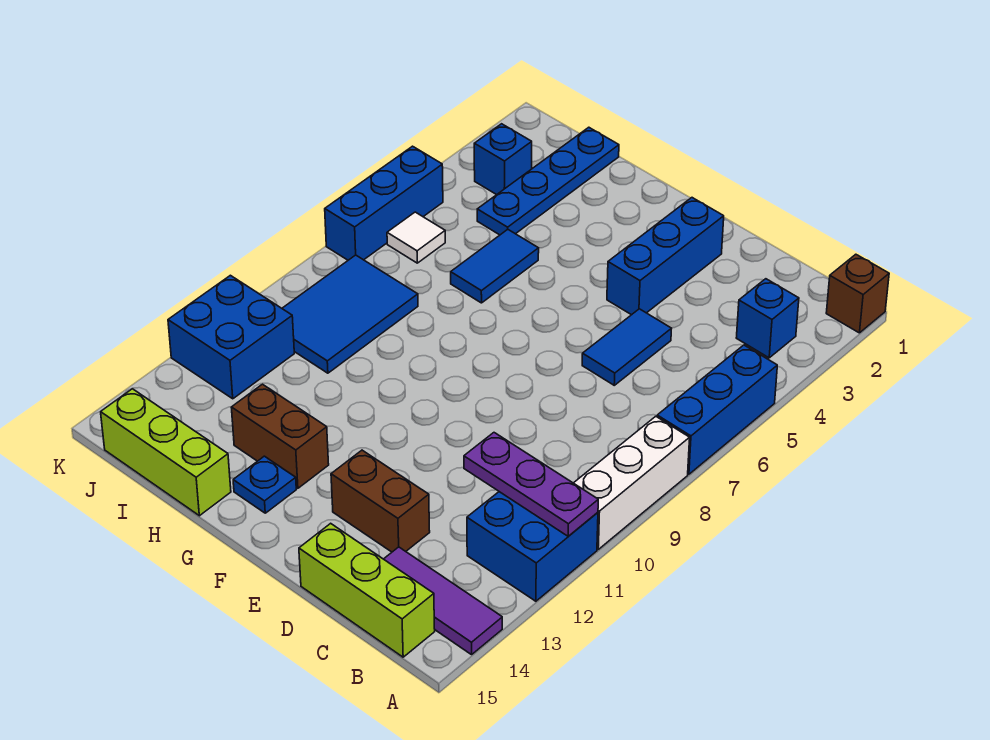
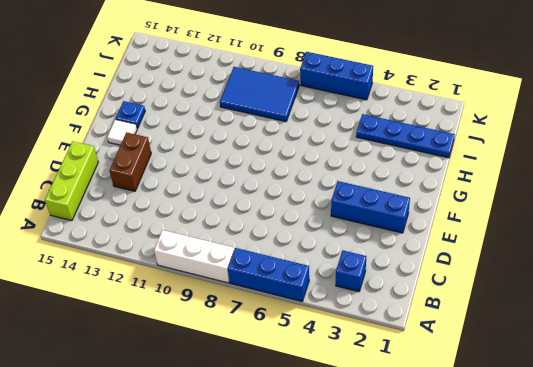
white 1x1 tile [107,119,137,145] -> white 1x1 tile moved to [387,212,445,263]
none -> brown 1x1 brick [826,254,889,333]
none -> blue 2x2 brick [467,492,598,601]
none -> purple 1x3 tile [384,547,502,655]

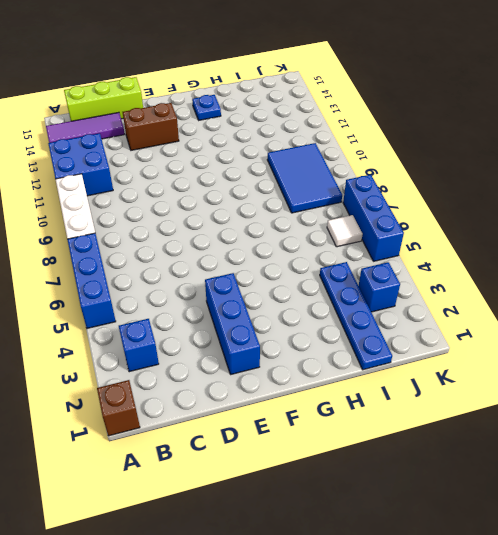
none -> blue 1x2 tile [582,309,671,385]
none -> brown 1x2 brick [231,384,329,488]
none -> blue 1x2 tile [451,229,539,303]

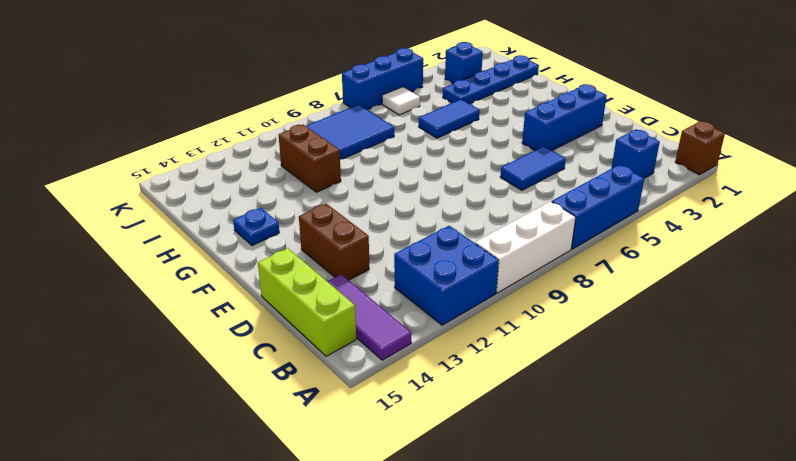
brown 1x2 brick [279,125,341,192] -> brown 1x2 brick moved to [231,384,329,488]
none -> lime 1x3 brick [101,389,231,516]
none -> blue 2x2 brick [168,275,294,399]
none -> purple 1x3 plate [464,433,598,536]

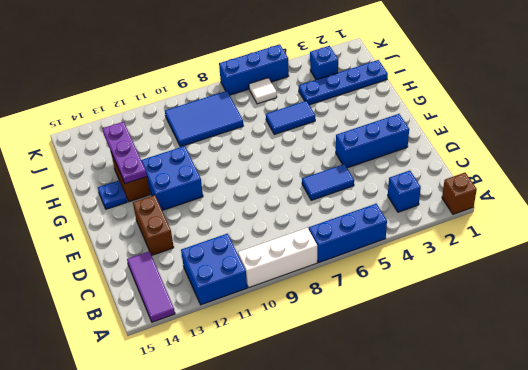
blue 2x2 brick [141,146,203,210] -> blue 2x2 brick moved to [168,275,294,399]
purple 1x3 plate [103,122,147,184] -> purple 1x3 plate moved to [464,433,598,536]
none -> lime 1x3 brick [299,523,435,657]
none -> lime 1x3 brick [101,389,231,516]

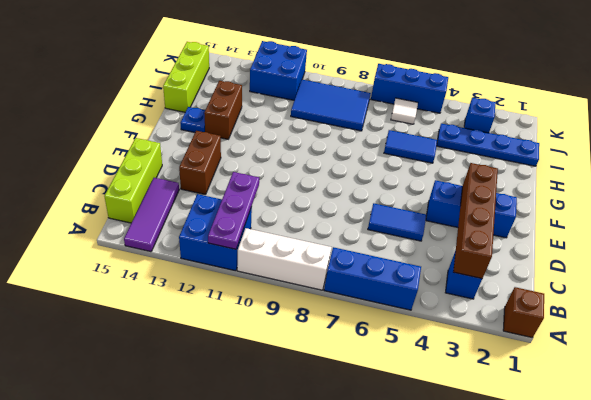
brown 1x4 brick [453,163,498,279] -> none

